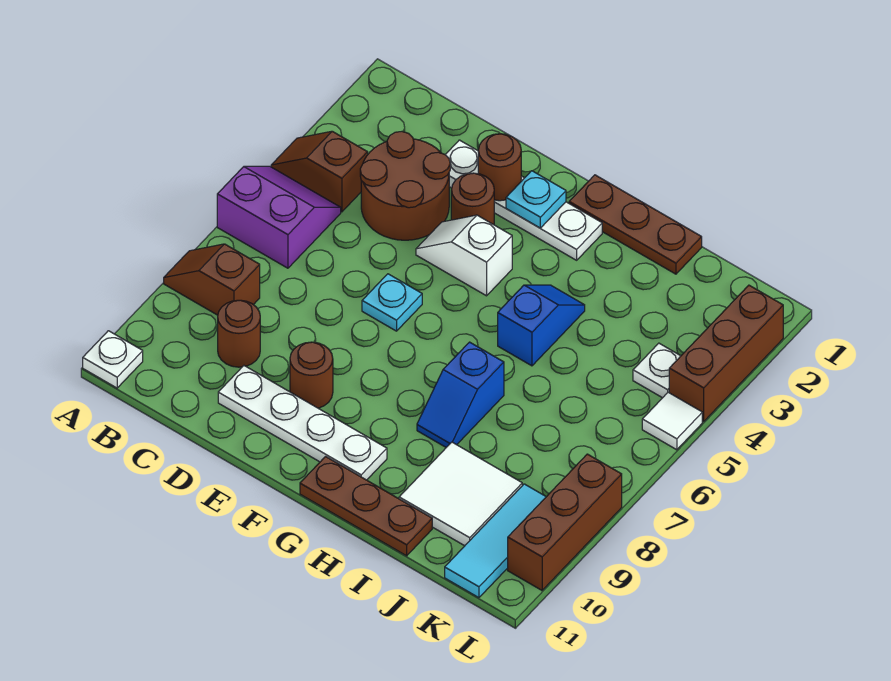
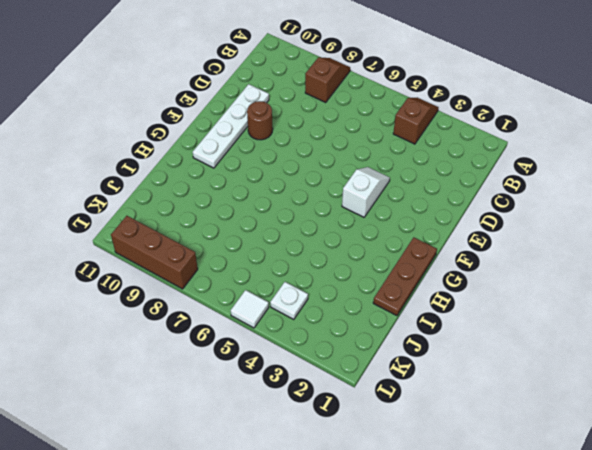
none -> purple 2x2 slope [217,166,341,268]
none -> white 1x1 plate [83,331,143,388]
none -> brown 2x2 round brick [360,132,450,240]

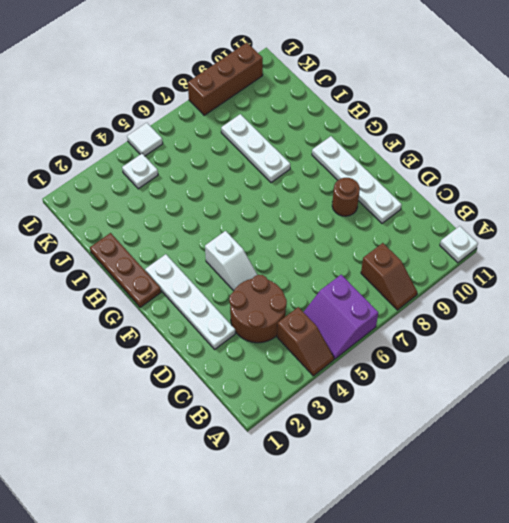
white 1x3 plate [221,114,290,183] -> blue 1x2 slope [417,342,504,447]
none -> brown 1x1 round brick [218,300,260,367]
none -> brown 1x1 round brick [451,173,494,225]
none -> cyan 1x1 plate [362,274,422,331]

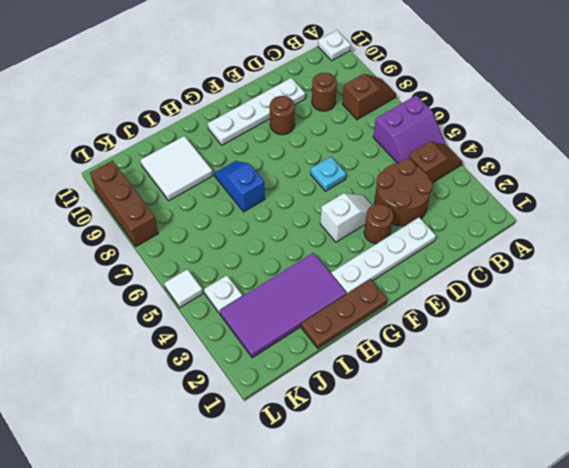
purple 2x4 tile [220,253,347,358] -> none
none -> brown 1x3 plate [300,457,432,556]
none -> blue 1x2 slope [498,285,585,366]
none -> cyan 1x3 tile [445,484,546,598]

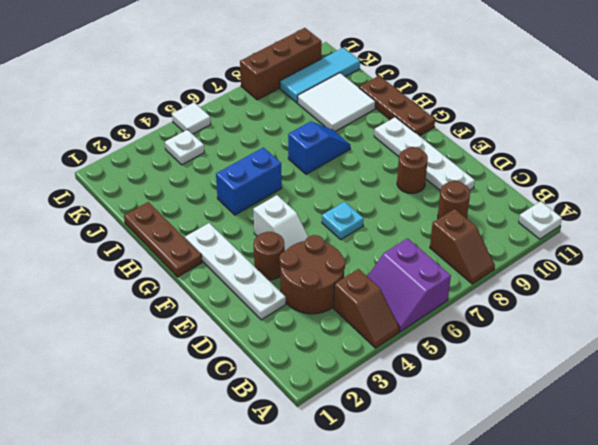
blue 1x2 brick [216,148,282,215] -> blue 1x2 slope [498,285,585,366]
none -> brown 1x3 brick [669,285,783,421]
none -> brown 1x1 round brick [478,134,521,201]
none -> cyan 1x1 plate [506,171,566,228]

